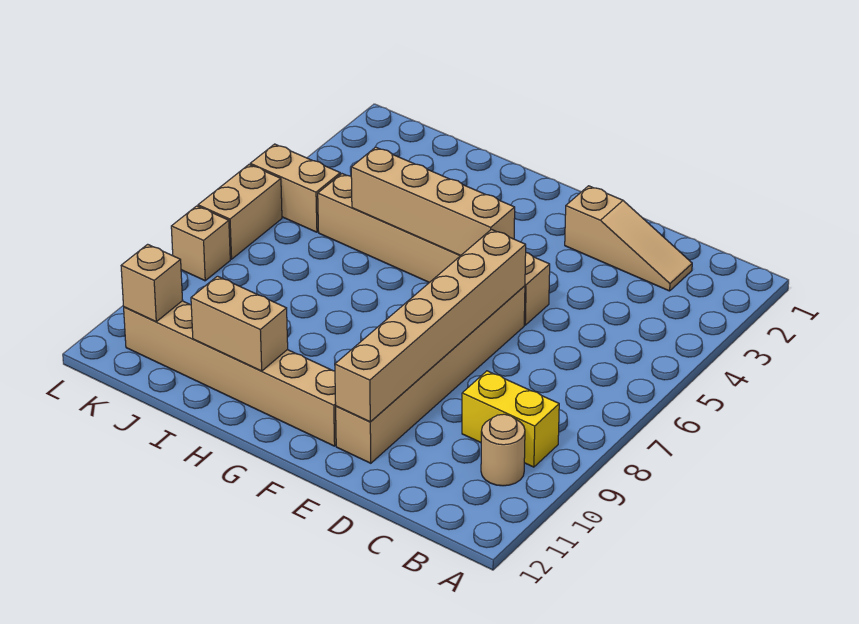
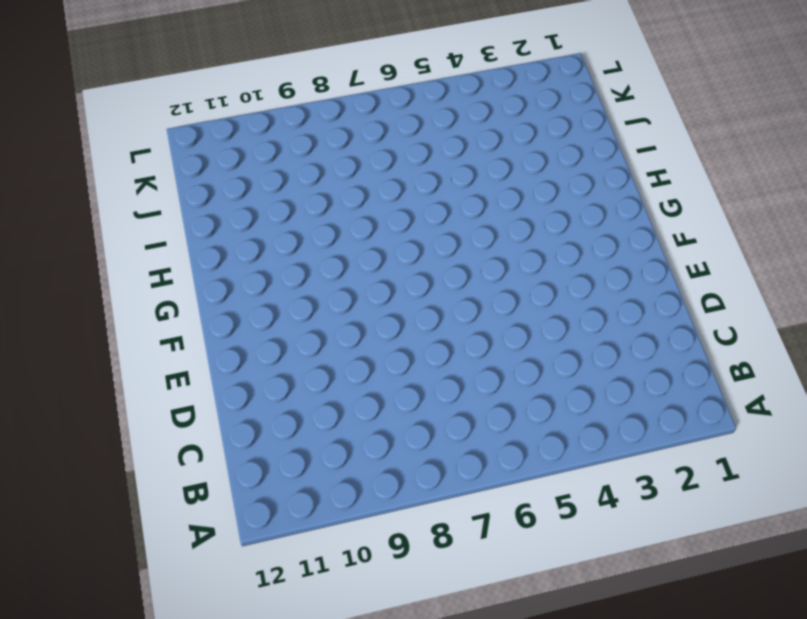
none -> yellow 1x2 brick [462,371,559,467]
none -> tan 1x1 round brick [481,414,525,486]
none -> tan 1x3 slope [565,186,692,291]

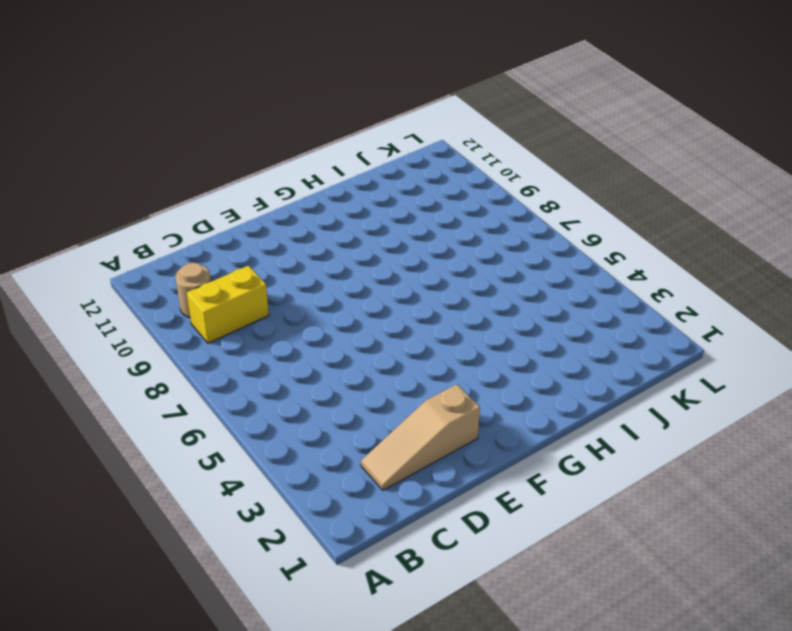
none -> tan 1x6 brick [318,174,550,325]
none -> tan 1x6 brick [336,286,525,463]
none -> tan 1x6 brick [124,301,336,446]

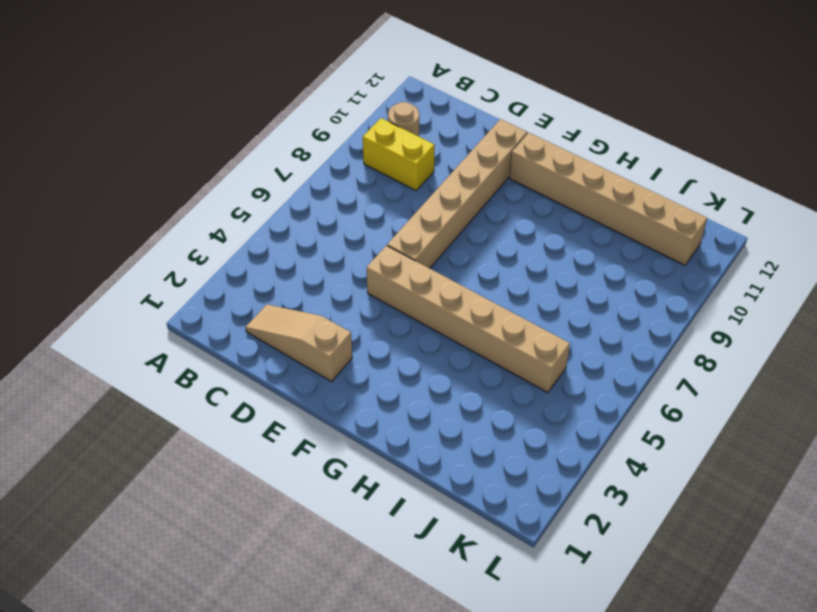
none -> tan 1x2 brick [250,144,340,232]
none -> tan 1x2 brick [198,165,282,259]
none -> tan 1x1 brick [171,206,230,281]

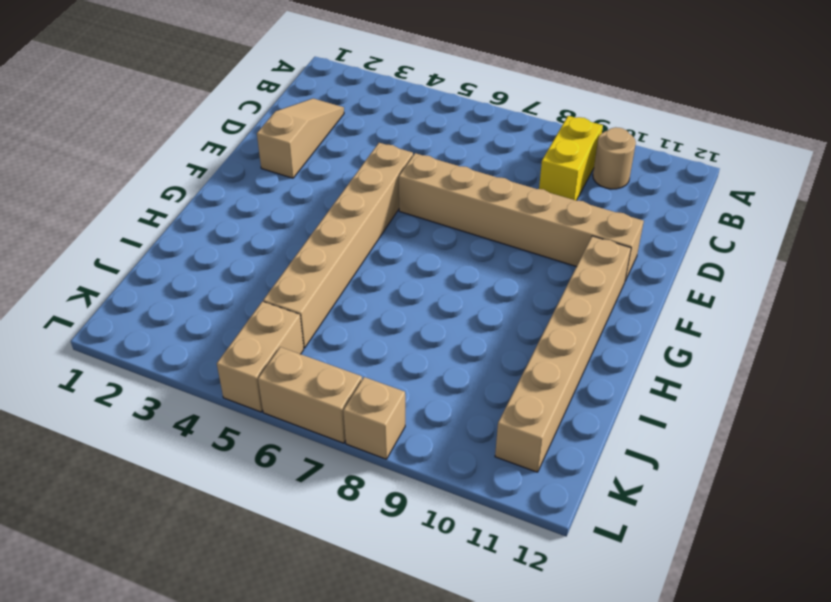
none -> tan 1x6 brick [335,229,526,422]
none -> tan 1x4 brick [351,147,515,256]
none -> tan 1x2 brick [191,276,288,371]

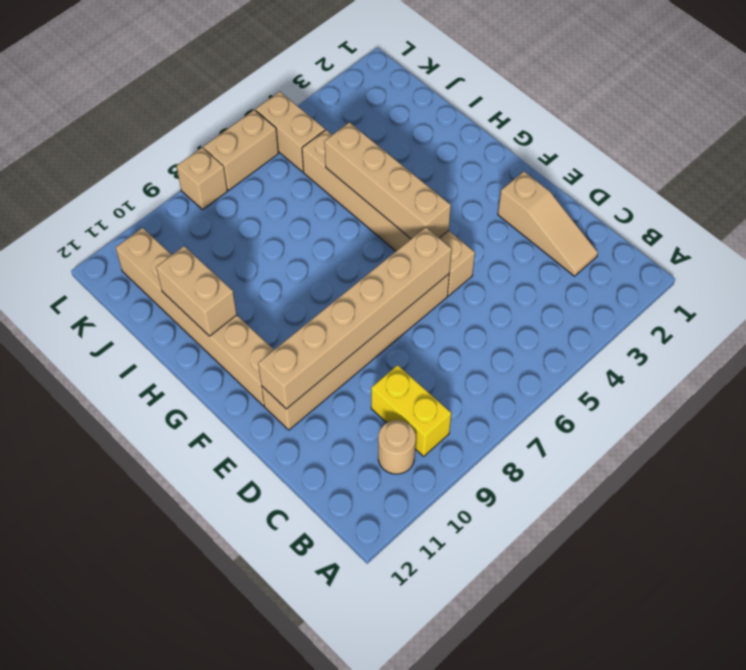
none -> tan 1x1 brick [121,244,183,322]

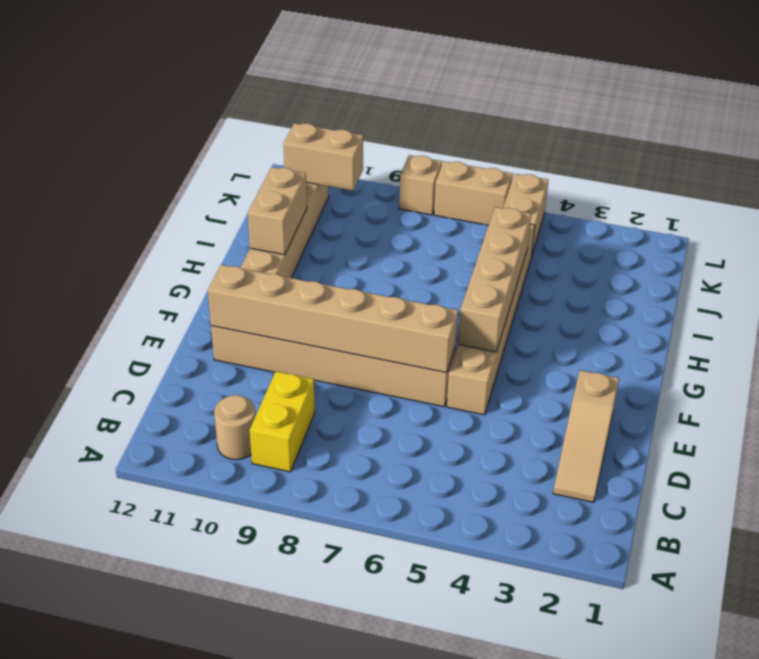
tan 1x2 brick [283,123,363,191] -> tan 1x1 brick [121,244,183,322]

